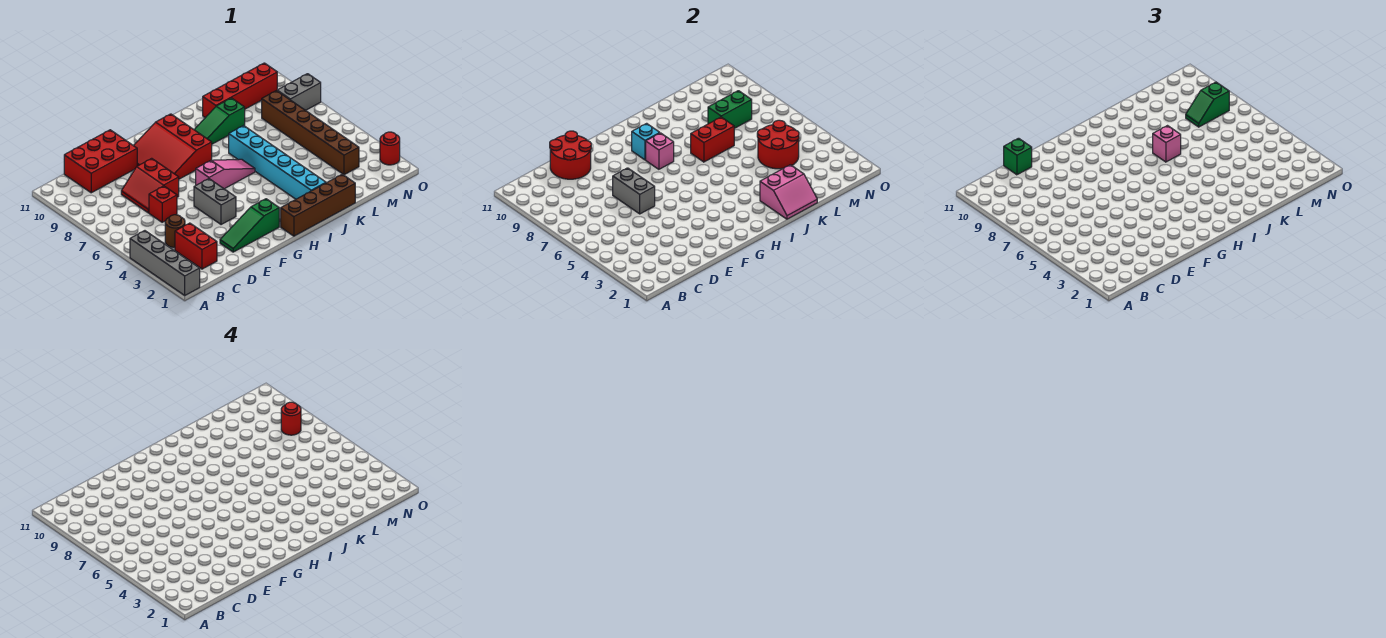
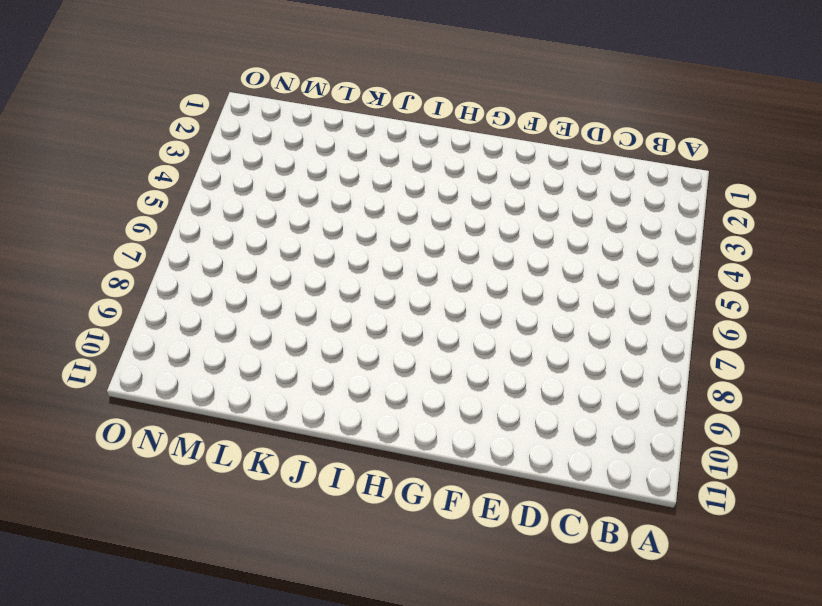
none -> grey 1x4 brick [130,231,200,296]
none -> red 1x2 brick [175,223,217,269]
none -> brown 1x1 round brick [165,215,185,248]

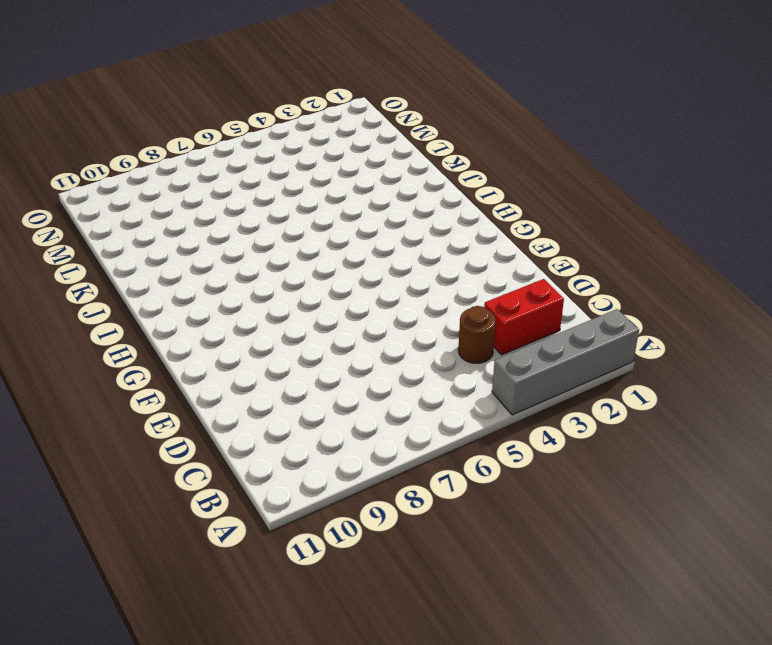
none -> red 2x3 brick [64,130,137,193]
none -> red 1x1 brick [149,186,177,222]
none -> red 2x2 slope [121,158,179,213]

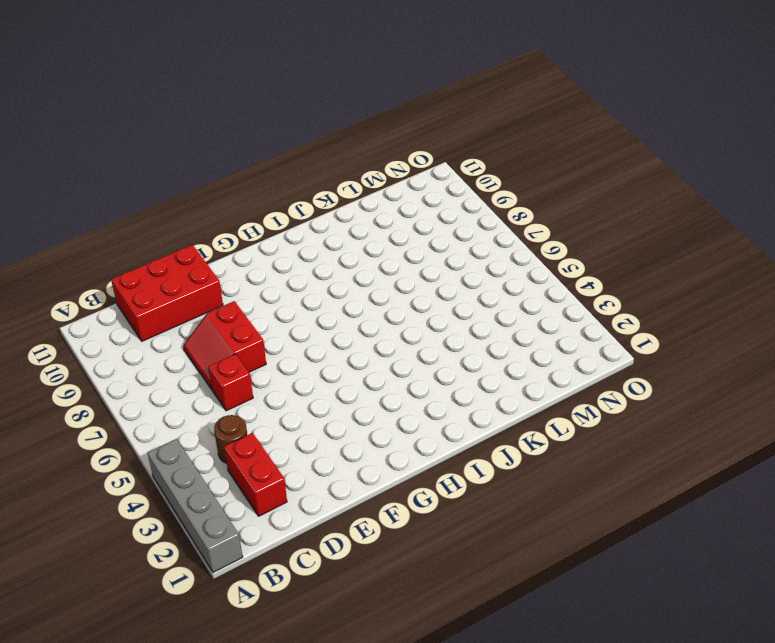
none -> green 1x3 slope [220,199,279,252]
none -> grey 1x2 brick [194,179,236,225]
none -> red 3x3 slope [134,114,212,179]

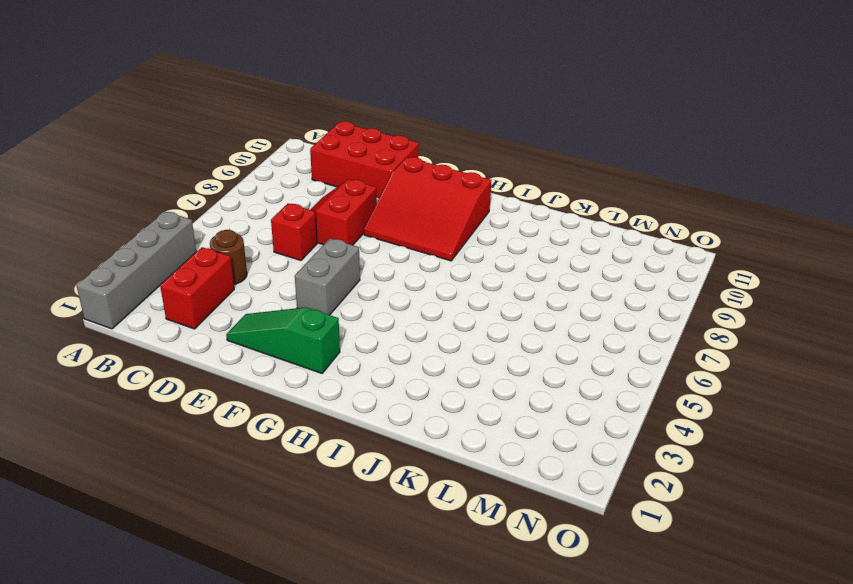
red 3x3 slope [364,157,492,261] -> red 3x3 slope turned to [134,114,212,179]
none -> pink 1x3 slope [196,159,255,189]
none -> brown 1x4 brick [281,174,355,236]
none -> green 1x3 slope [194,98,245,144]

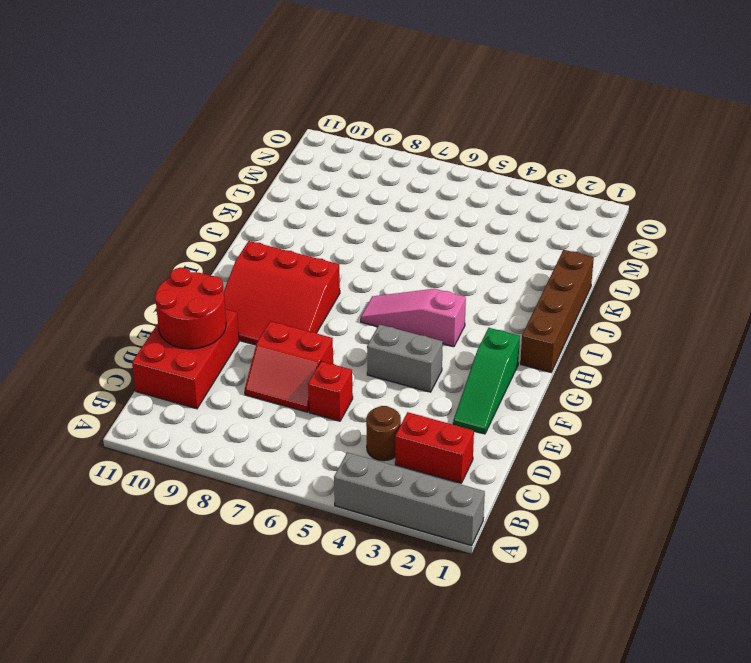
pink 1x3 slope [361,289,466,347] -> pink 1x3 slope turned to [196,159,255,189]
none -> green 1x3 slope [194,98,245,144]
none -> cyan 1x6 brick [229,126,326,199]
none -> red 1x4 brick [203,63,277,118]

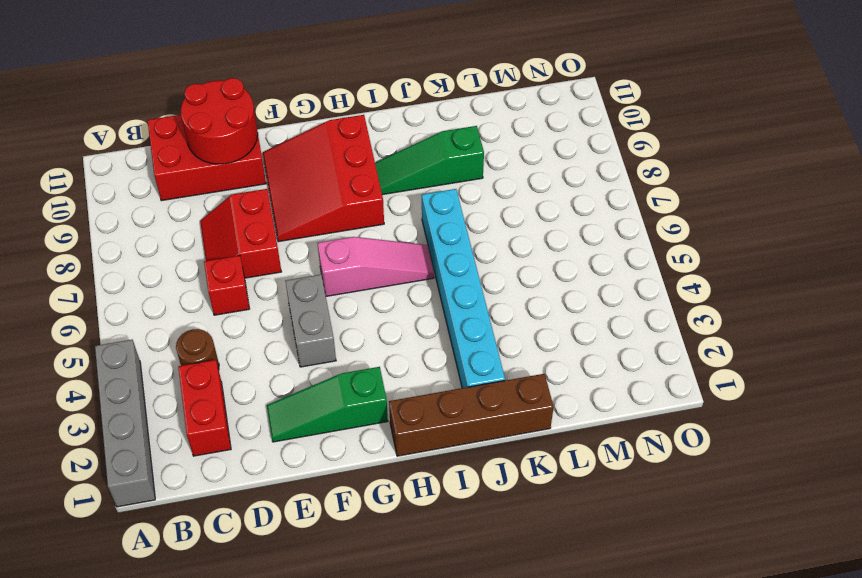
none -> red 1x4 brick [203,63,277,118]
none -> brown 1x6 brick [262,91,359,175]
none -> grey 1x2 brick [277,74,321,110]

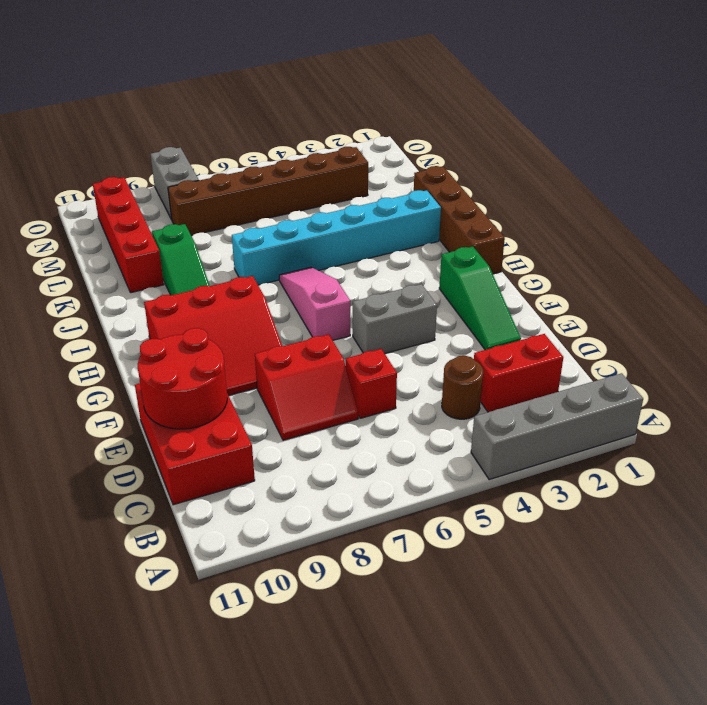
none -> red 1x1 round brick [380,132,400,165]
none -> grey 1x2 brick [613,168,655,214]
none -> pink 1x1 brick [646,133,674,169]

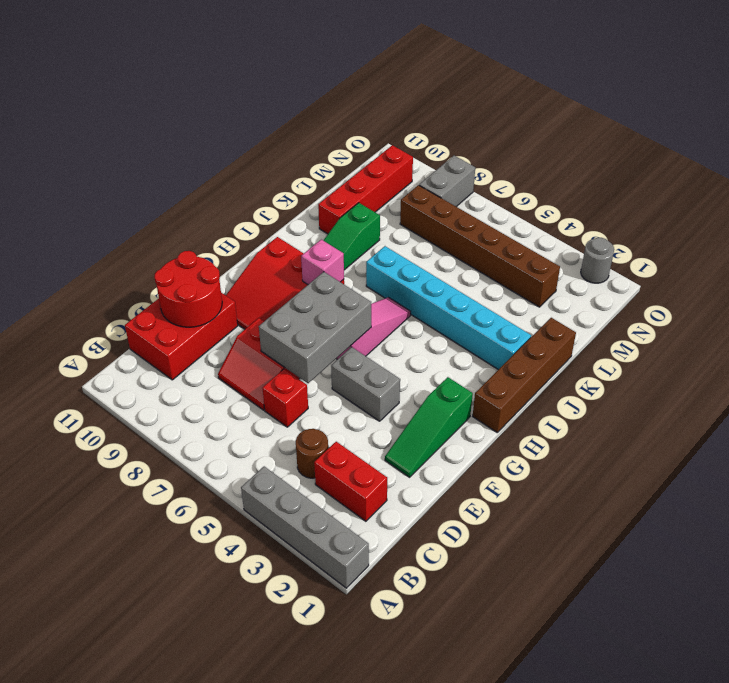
grey 2x3 brick [259,272,371,383] -> grey 1x2 brick [613,168,655,214]
grey 1x1 round brick [581,238,614,283] -> red 1x1 round brick [380,132,400,165]
none -> cyan 1x1 brick [632,123,659,160]
none -> pink 2x2 slope [760,165,817,219]
none -> red 1x2 brick [691,117,734,162]

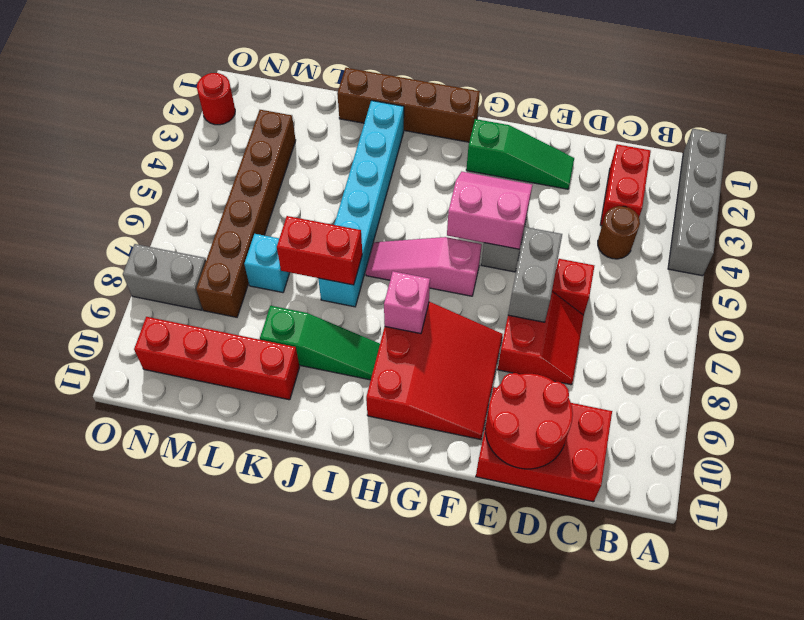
pink 2x2 slope [447,172,532,249] -> pink 2x2 slope moved to [760,165,817,219]
cyan 1x1 brick [244,234,290,293] -> cyan 1x1 brick moved to [632,123,659,160]
none -> red 2x2 round brick [757,120,799,169]
none -> green 1x2 brick [708,91,752,128]
none -> green 1x1 brick [1004,138,1032,175]

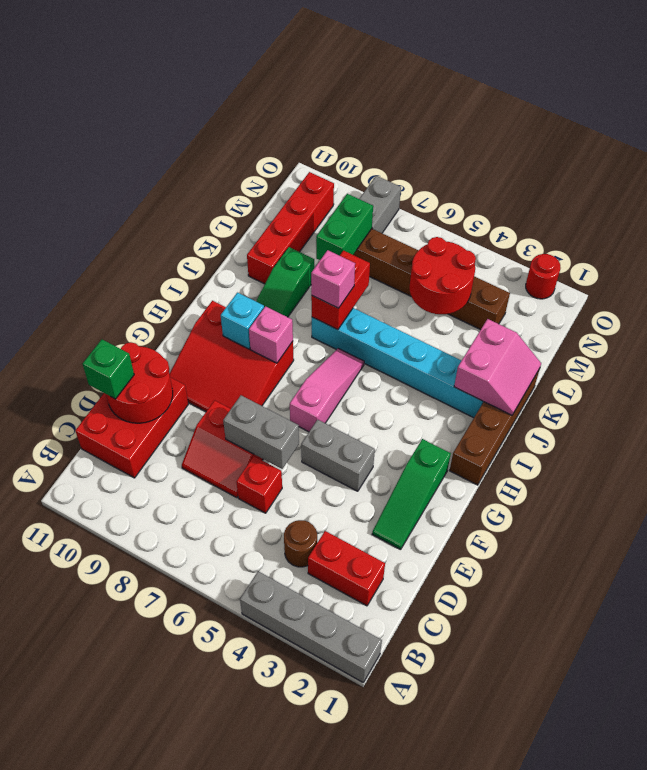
none -> green 1x2 slope [1186,82,1229,127]
none -> red 1x1 round brick [281,402,301,435]

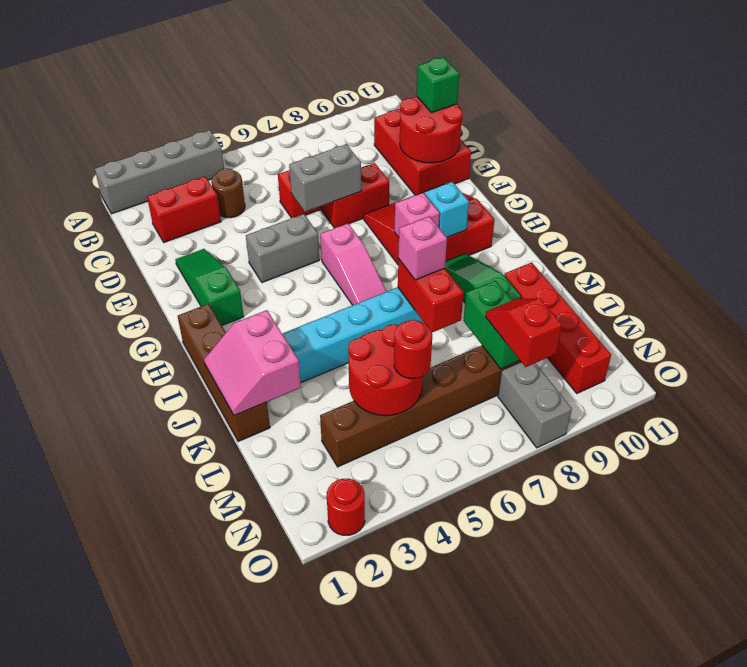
red 1x1 round brick [394,320,432,379] -> red 1x1 round brick moved to [281,402,301,435]
red 1x2 slope [486,299,562,367] -> green 1x2 slope [1186,82,1229,127]

